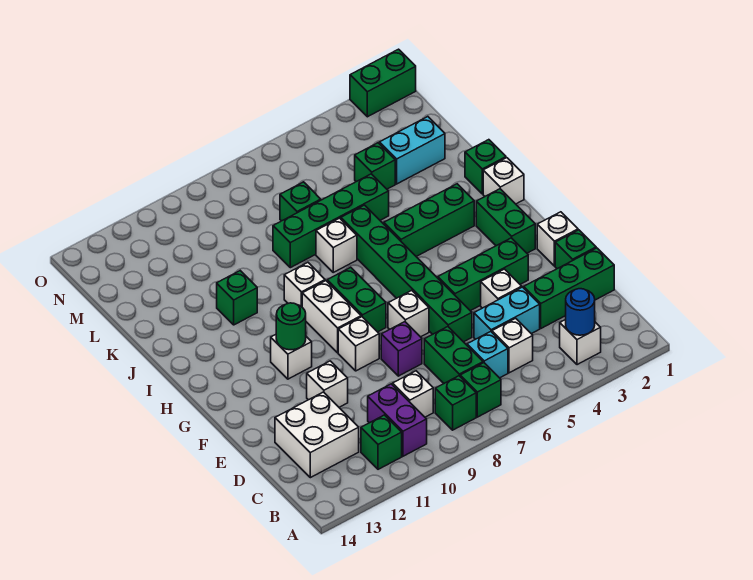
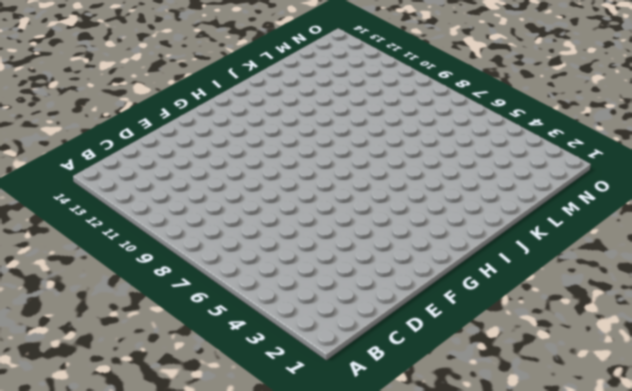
none -> white 1x1 brick [560,320,601,365]
none -> green 1x1 brick [460,363,501,417]
none -> green 1x1 brick [435,376,476,430]
none -> purple 1x2 brick [368,384,427,456]

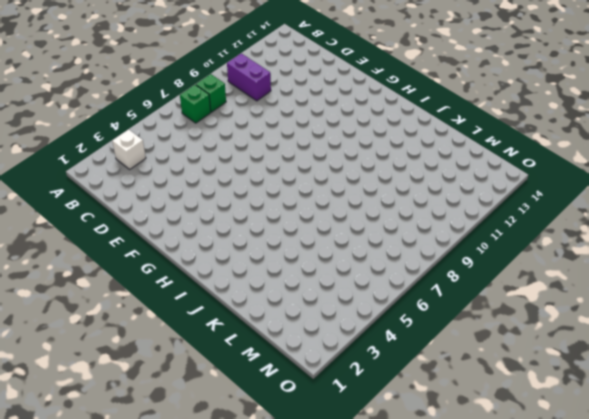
none -> green 1x1 brick [361,415,402,469]
none -> white 1x1 brick [492,318,533,373]
none -> cyan 1x1 brick [467,332,508,378]
none -> green 1x2 brick [424,327,483,383]

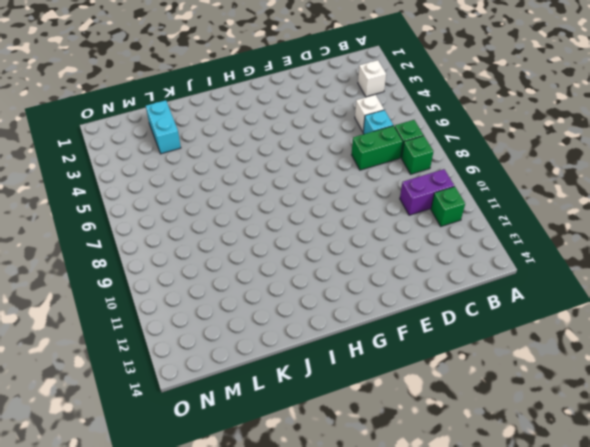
none -> white 1x1 brick [393,371,433,417]
none -> white 2x2 brick [275,392,359,478]
none -> green 1x3 brick [524,248,614,328]
none -> cyan 1x2 brick [474,287,540,339]

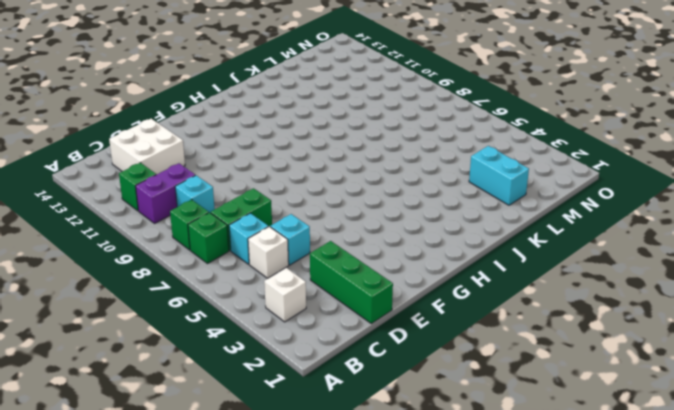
cyan 1x1 brick [175,175,215,213] -> white 1x1 brick [393,371,433,417]
cyan 1x1 brick [270,214,310,265] -> cyan 1x2 brick [474,287,540,339]
none -> green 1x1 brick [555,230,596,269]
none -> white 1x1 brick [481,269,522,308]
none -> green 1x6 brick [341,205,472,342]
none -> purple 1x1 brick [381,322,422,376]

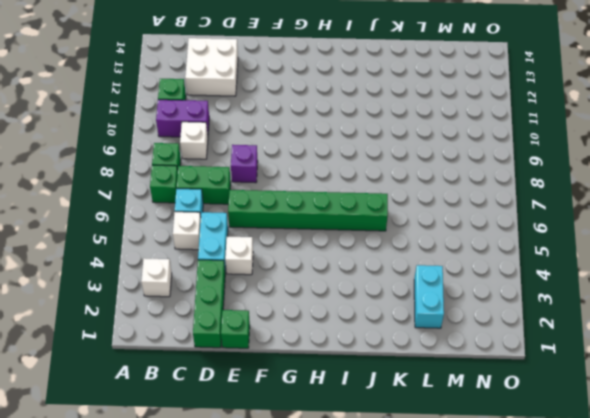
none -> white 1x1 brick [307,361,348,407]
none -> white 1x1 brick [537,212,578,266]
none -> green 1x3 brick [438,238,528,311]
none -> white 1x1 brick [388,290,429,337]

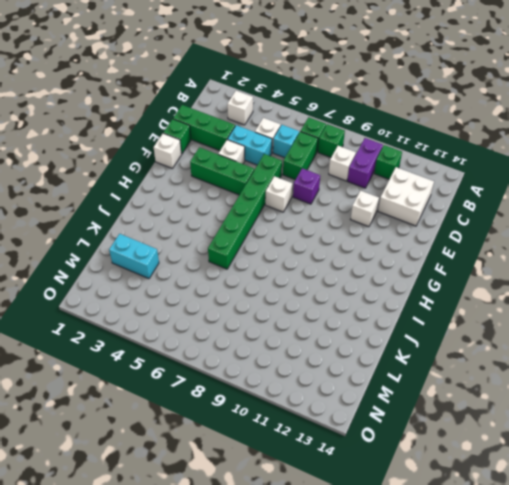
none -> white 1x1 brick [338,317,379,371]
none -> green 1x2 brick [476,189,535,253]
none -> green 1x2 brick [327,267,386,332]
none -> white 1x2 brick [302,281,361,353]

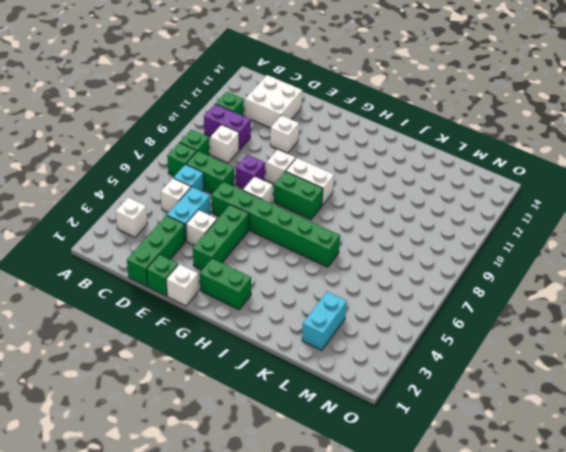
none -> white 1x1 brick [271,335,312,379]
none -> white 1x1 brick [483,158,524,204]
none -> green 1x3 brick [384,184,474,256]
none -> white 1x1 brick [284,263,325,307]

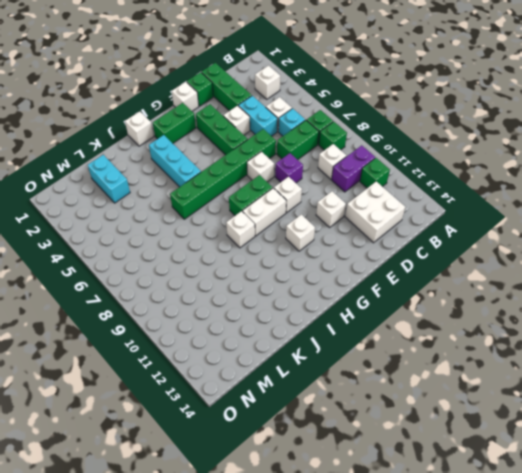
cyan 1x3 brick [149,135,201,187] -> green 1x3 brick [384,184,474,256]
none -> green 1x1 brick [465,140,506,194]
none -> white 1x1 brick [316,218,357,272]
none -> green 1x1 brick [217,271,257,325]
none -> green 1x4 brick [273,174,389,268]

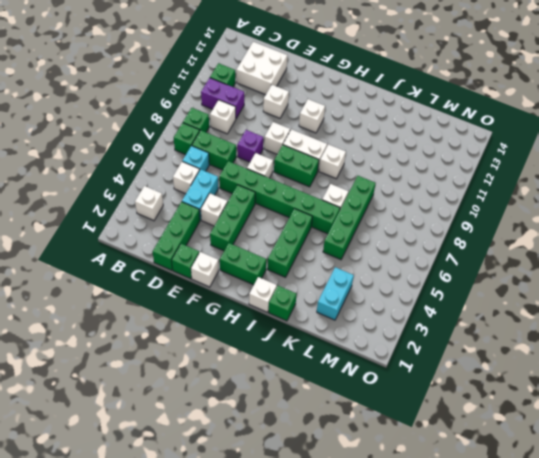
none -> green 1x1 brick [217,271,257,325]
none -> green 1x1 brick [355,143,395,189]
none -> green 1x1 brick [280,182,321,221]
none -> green 1x2 brick [350,49,416,117]

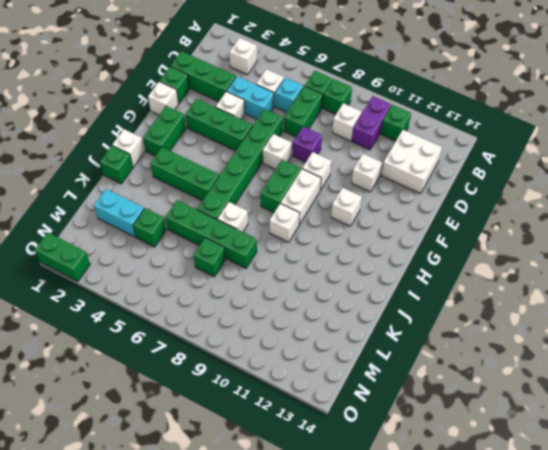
none -> green 1x1 brick [217,271,257,325]
none -> blue 1x1 round brick [566,289,595,335]
none -> green 1x1 round brick [276,303,306,350]

